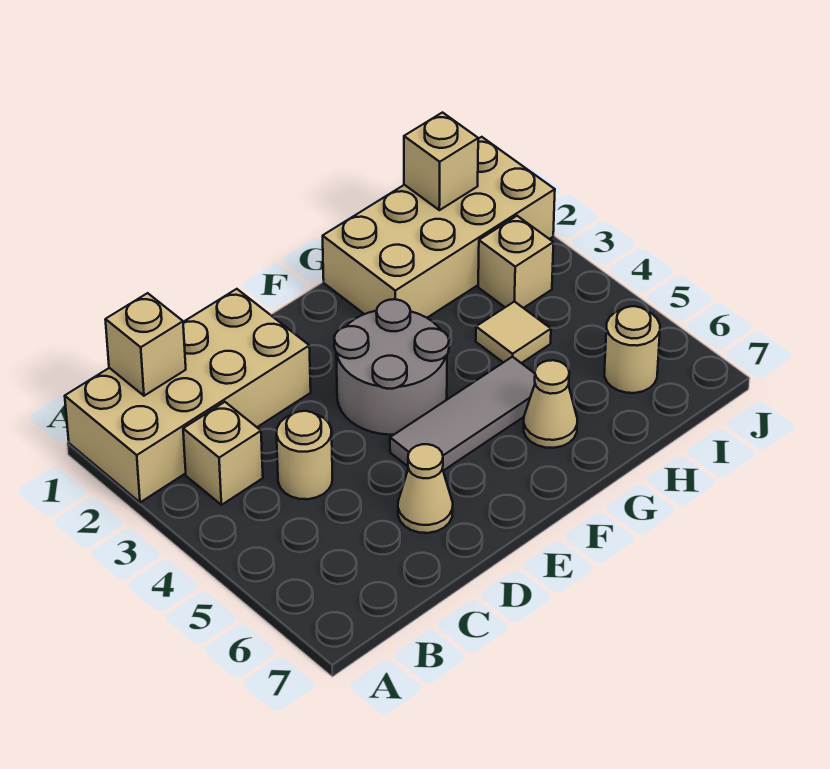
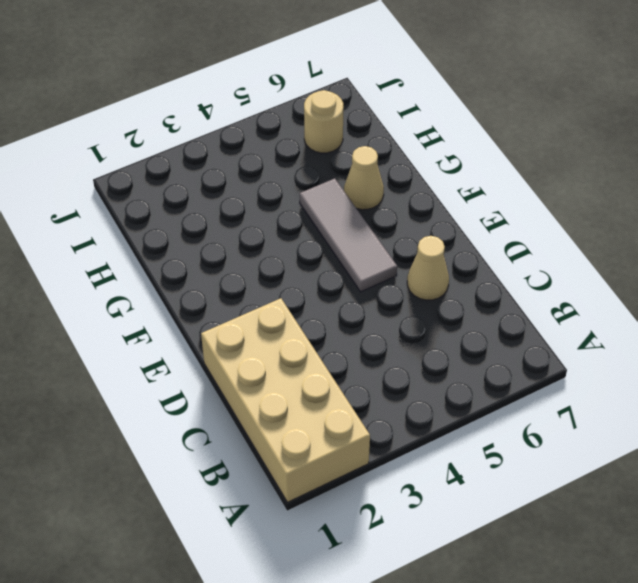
none -> tan 1x1 brick [183,402,263,505]
none -> tan 1x1 round brick [277,411,332,499]
none -> grey 2x2 round brick [334,299,449,435]

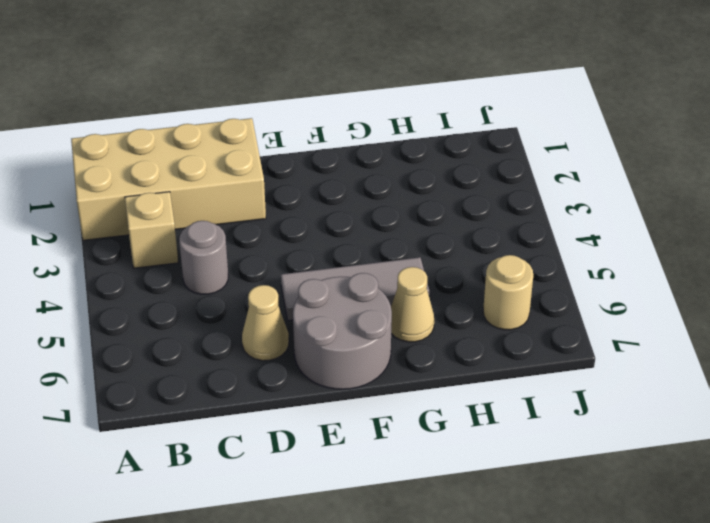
grey 1x1 round brick [179,221,228,294] -> tan 1x1 round brick [277,411,332,499]
grey 2x2 round brick [293,273,392,389] -> grey 2x2 round brick moved to [334,299,449,435]
none -> tan 2x4 brick [323,137,555,318]
none -> tan 1x1 tile [476,301,551,363]
none -> tan 1x1 brick [478,216,553,308]

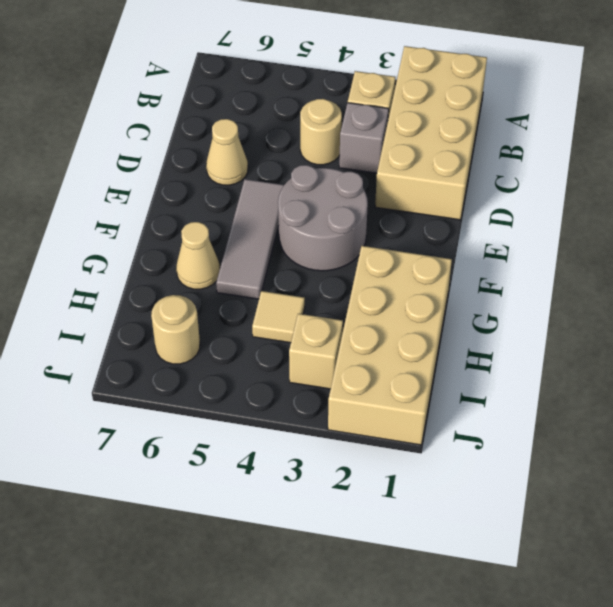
grey 1x1 brick [339,103,389,173] -> none
none -> tan 1x1 brick [105,293,186,396]
none -> tan 1x1 brick [404,113,478,210]

